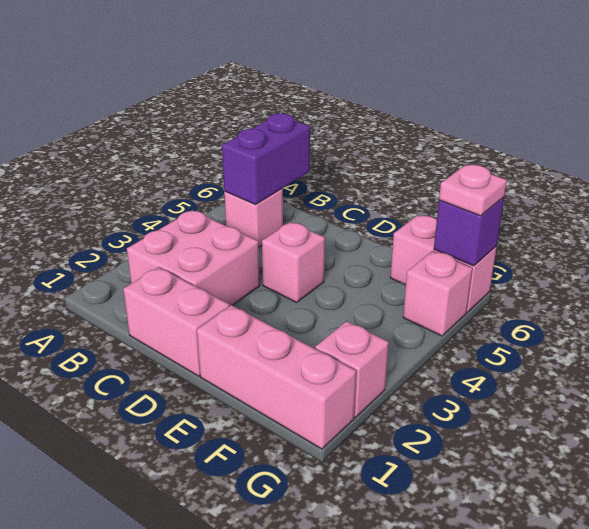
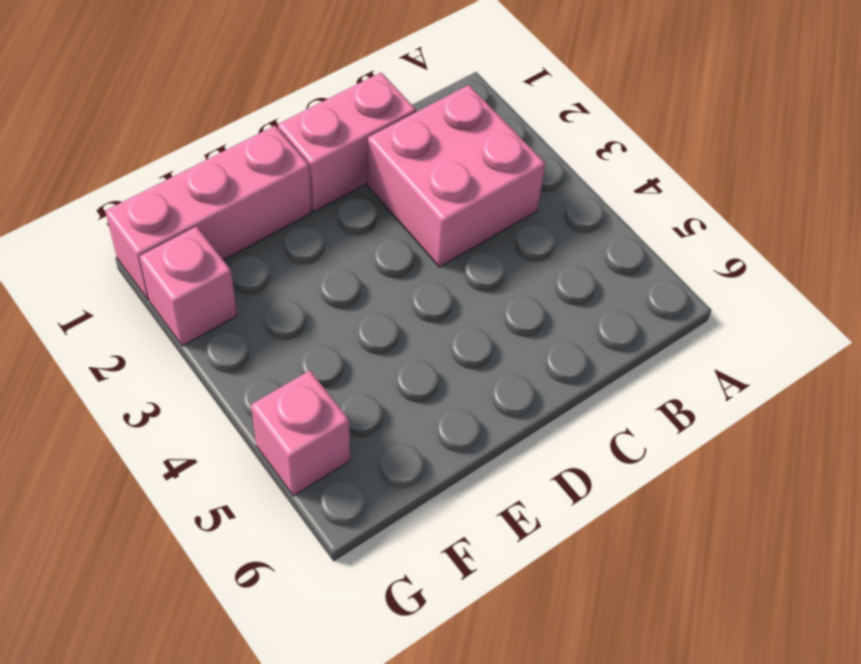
none -> pink 1x1 brick [224,189,283,247]
none -> pink 1x1 brick [262,222,325,302]

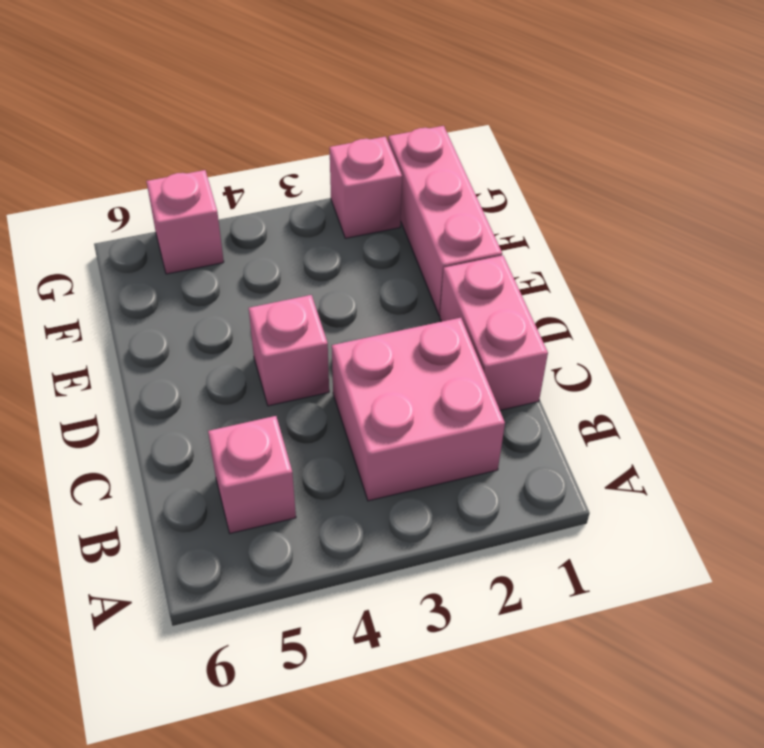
none -> pink 1x2 brick [390,215,497,312]
none -> purple 1x2 brick [222,113,310,205]

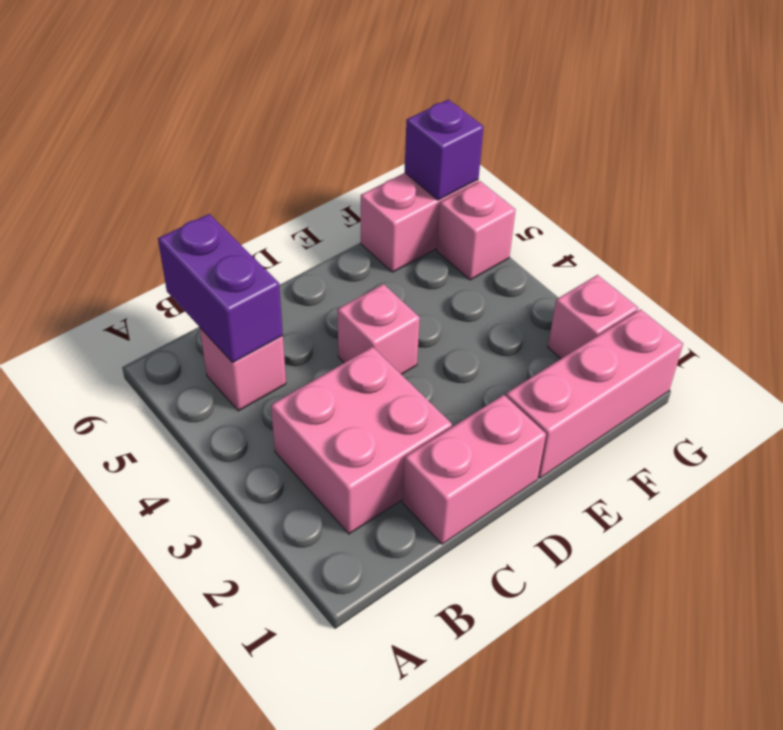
none -> pink 1x1 plate [439,165,507,216]

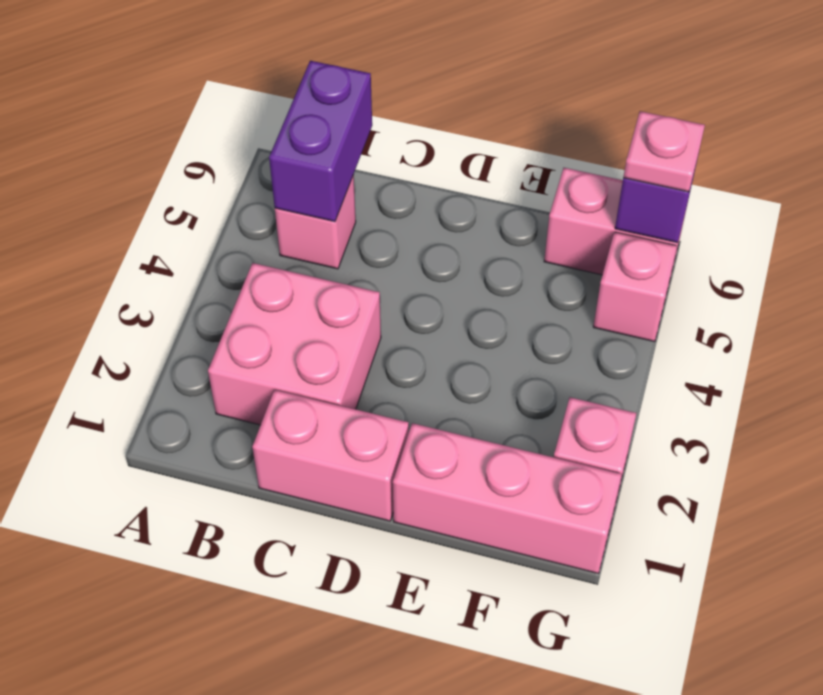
none -> pink 1x1 brick [262,222,325,302]

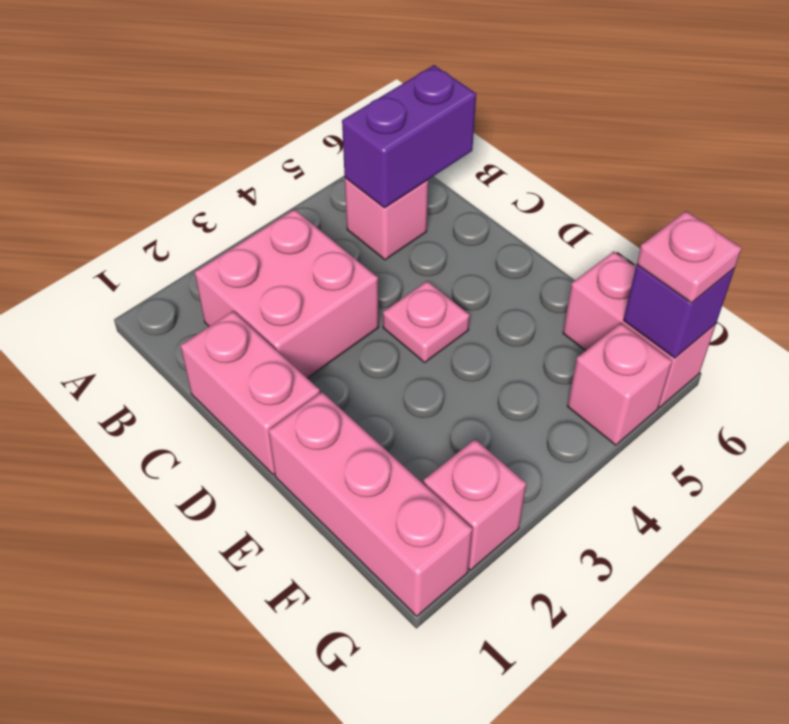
pink 1x1 plate [383,281,470,362] -> pink 1x1 brick [262,222,325,302]

